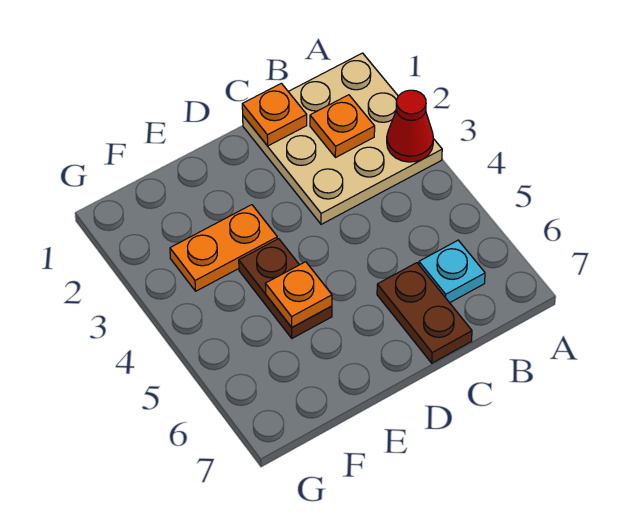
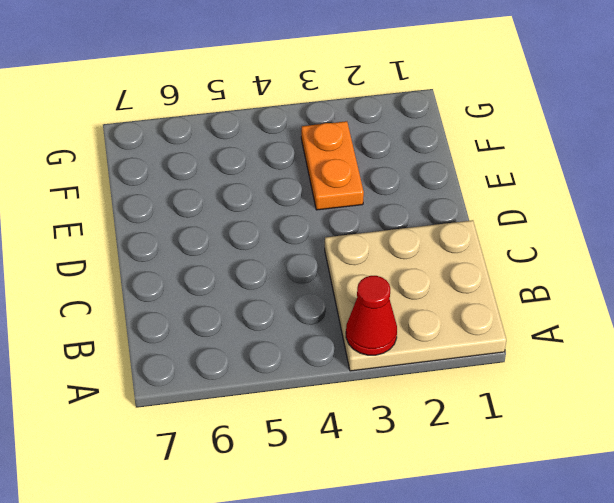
none -> cyan 1x1 plate [419,240,485,303]
none -> brown 1x2 plate [377,263,472,363]

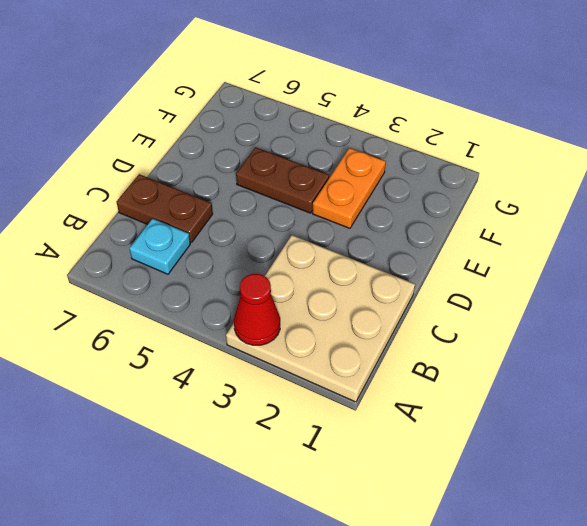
none -> orange 1x1 plate [310,95,375,158]
none -> orange 1x1 plate [242,83,307,146]

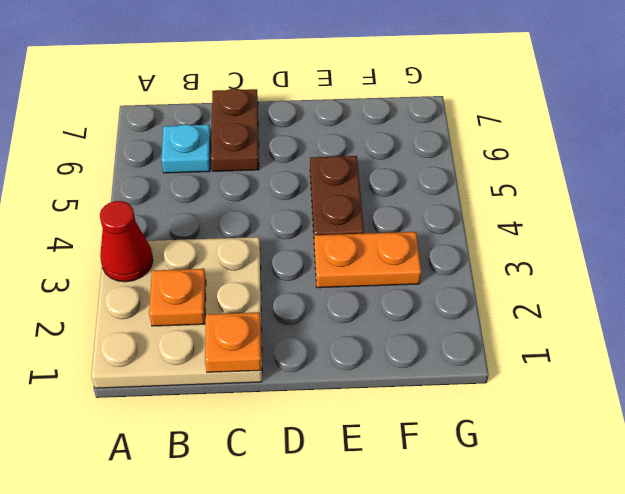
none -> orange 1x1 plate [265,262,332,327]

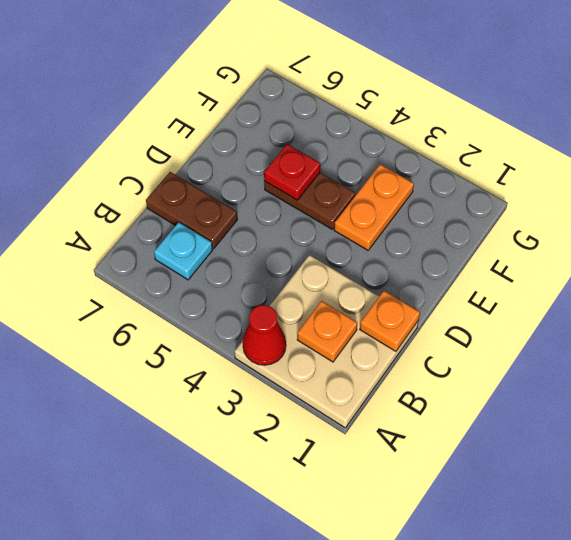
red 1x1 plate [264,144,320,200] -> orange 1x1 plate [265,262,332,327]

